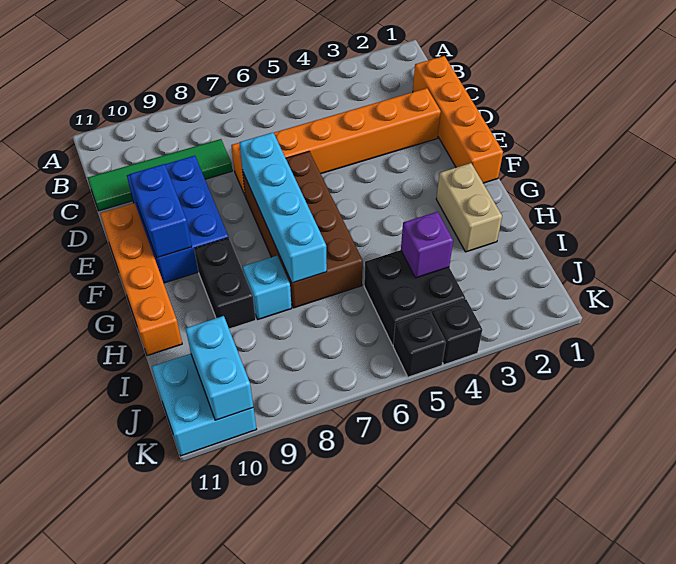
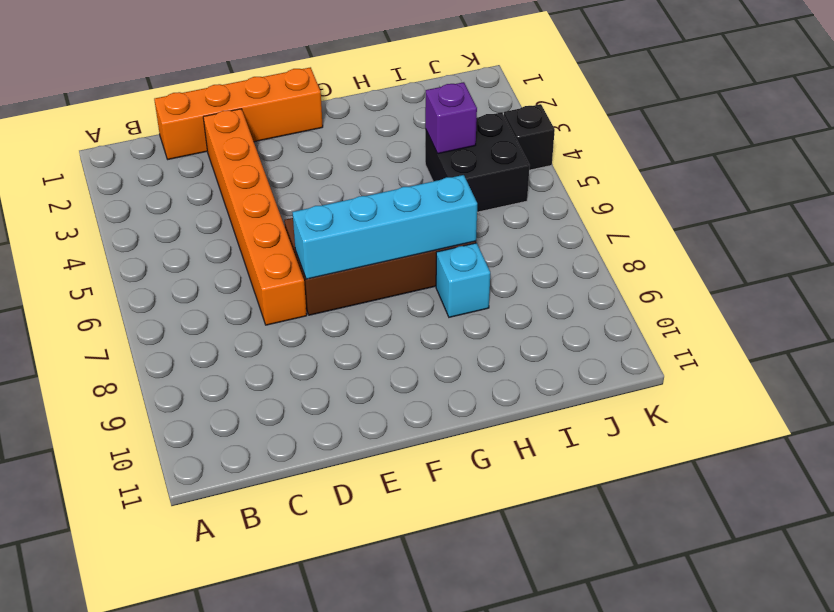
none -> green 1x4 tile [88,139,232,211]
none -> blue 2x3 brick [127,156,229,283]
none -> orange 1x4 brick [100,203,182,356]

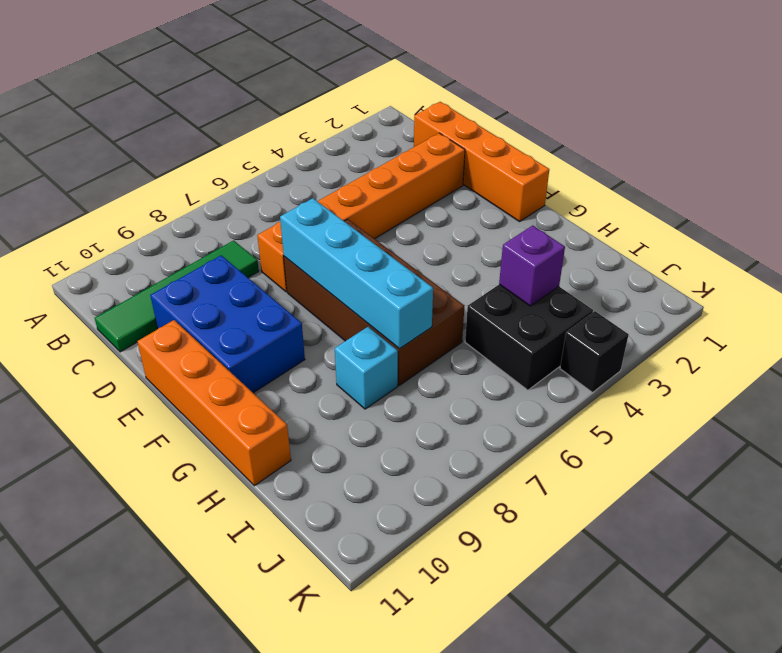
none -> tan 1x2 brick [436,163,502,252]
none -> black 1x2 brick [194,238,256,329]
none -> cyan 2x2 brick [152,354,257,456]

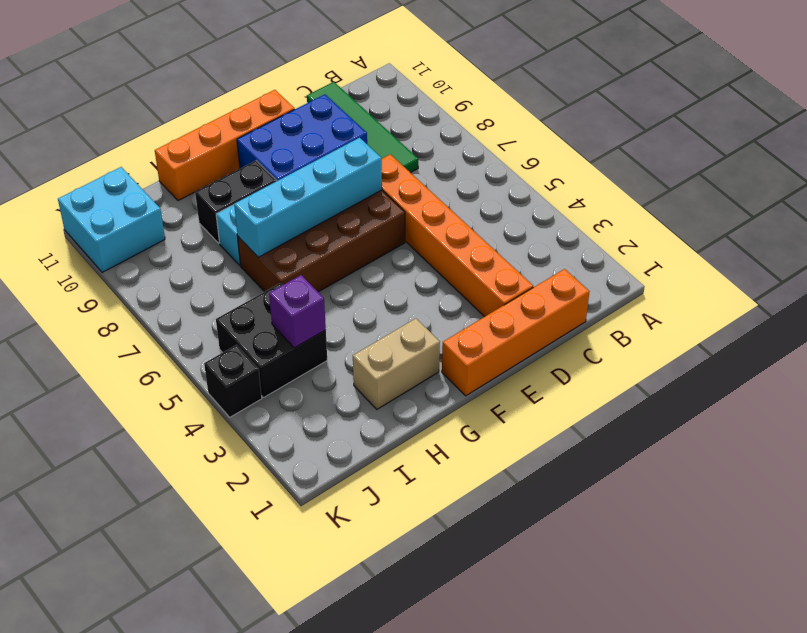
none -> black 1x1 brick [393,312,446,377]
none -> blue 1x2 brick [129,164,192,258]
none -> cyan 1x2 brick [185,316,253,420]

